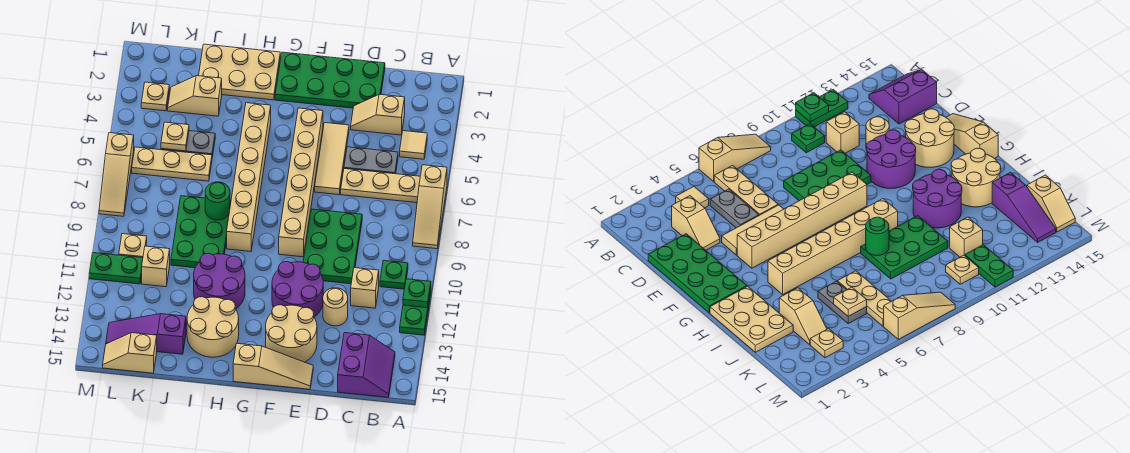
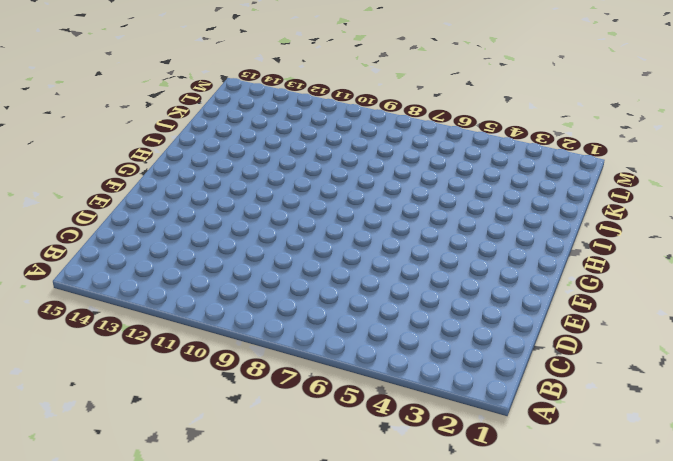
none -> tan 1x3 slope [413,165,447,249]
none -> green 1x2 plate [400,290,431,335]
none -> tan 1x1 tile [400,131,427,159]
none -> tan 1x3 plate [341,169,420,203]

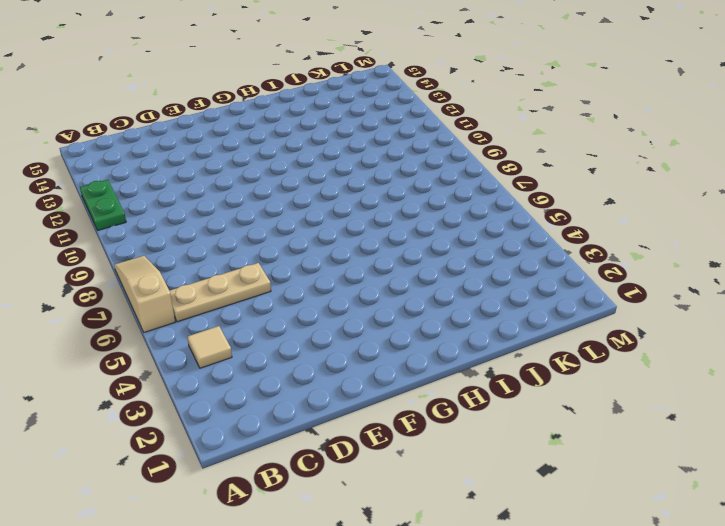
none -> green 1x1 plate [380,260,408,289]
none -> purple 2x2 slope [338,333,395,397]
none -> tan 1x2 slope [351,94,405,135]
none -> grey 1x2 plate [344,147,398,174]

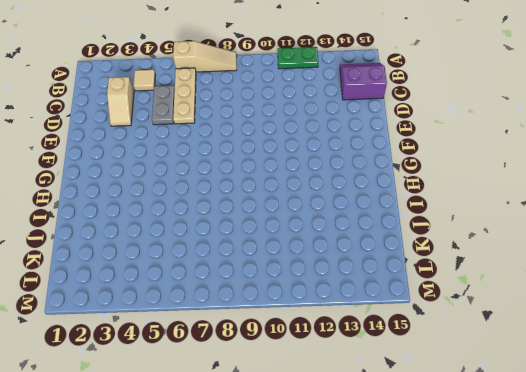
none -> green 1x1 plate [380,260,408,289]
none -> tan 1x1 brick [351,268,379,308]
none -> green 2x4 plate [275,52,385,108]
none -> green 2x3 plate [303,209,362,284]

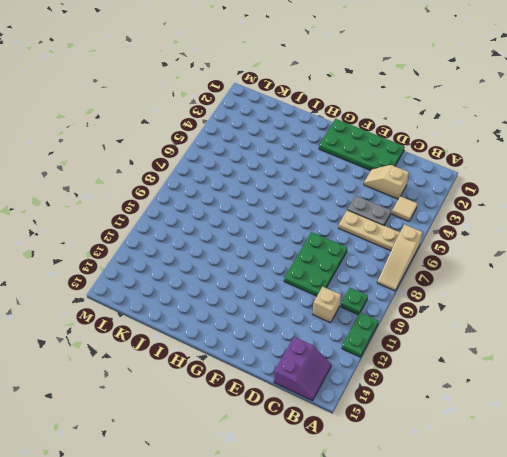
none -> tan 1x1 round brick [323,288,348,326]
none -> tan 1x3 tile [315,123,349,195]
none -> purple 2x2 round brick [272,262,323,317]
none -> tan 2x2 round brick [266,305,317,362]

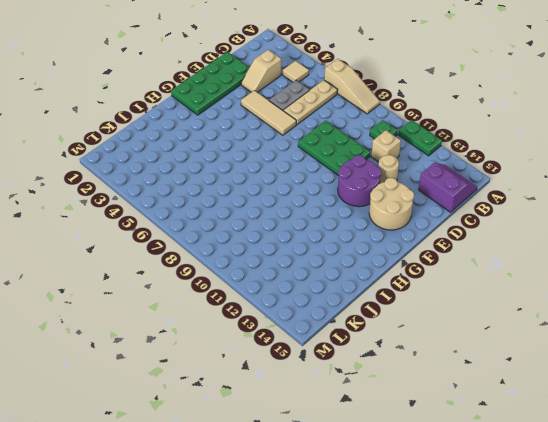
none -> tan 1x3 slope [233,344,313,389]
none -> tan 1x6 brick [279,108,323,257]
none -> tan 2x3 plate [199,44,280,100]
none -> tan 1x6 brick [227,103,271,251]

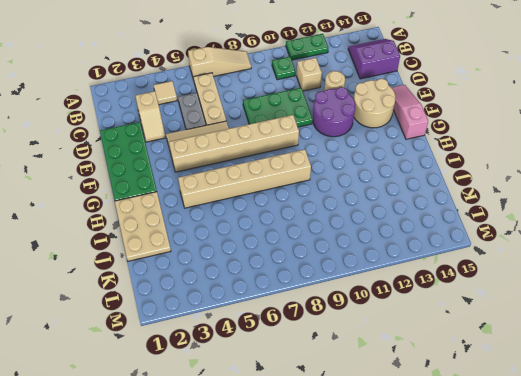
pink 1x3 slope [392,85,428,139] -> tan 1x3 slope [233,344,313,389]
none -> purple 2x2 round brick [194,253,245,309]
none -> tan 2x2 round brick [187,297,239,357]
none -> green 2x3 plate [171,196,231,268]
none -> tan 1x2 slope [168,76,222,116]

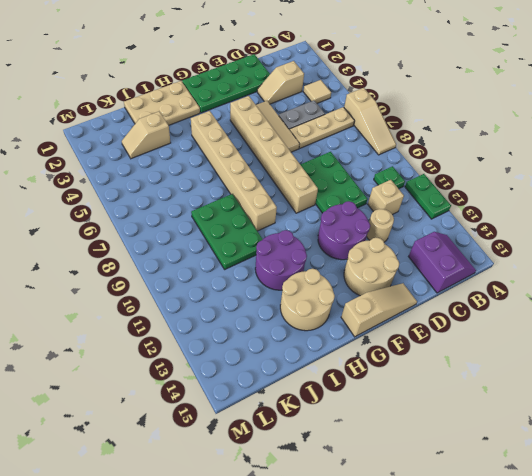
none -> grey 1x2 plate [161,131,215,157]
none -> tan 1x3 plate [132,147,212,181]
none -> purple 1x3 slope [106,314,186,354]
none -> tan 1x1 brick [142,246,170,287]

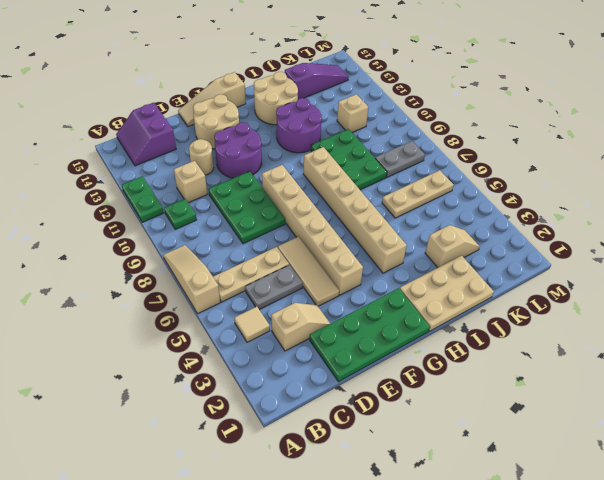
grey 1x2 plate [375,141,425,177] -> grey 1x2 plate moved to [161,131,215,157]
none -> tan 1x2 slope [103,333,157,373]
none -> tan 1x1 plate [141,82,169,111]
none -> tan 1x1 plate [119,234,147,258]
none -> green 1x2 plate [89,253,143,284]

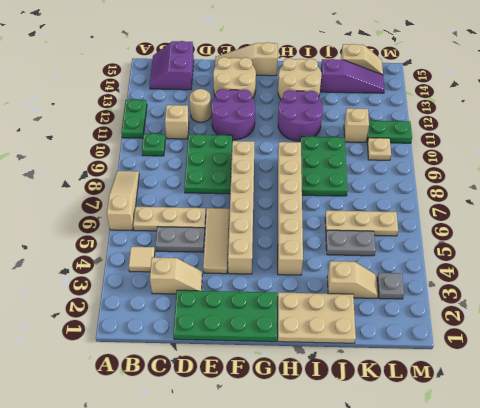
grey 1x1 plate [377,273,404,299] -> tan 1x1 plate [141,82,169,111]
none -> tan 1x3 slope [99,133,134,216]
none -> green 1x1 plate [403,279,431,308]
none -> green 1x1 round brick [205,182,230,220]
none -> tan 1x1 plate [161,122,189,151]

